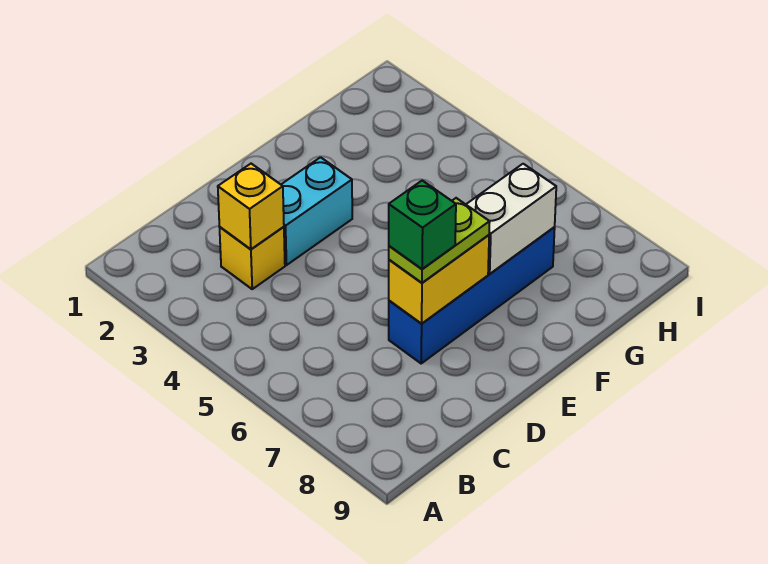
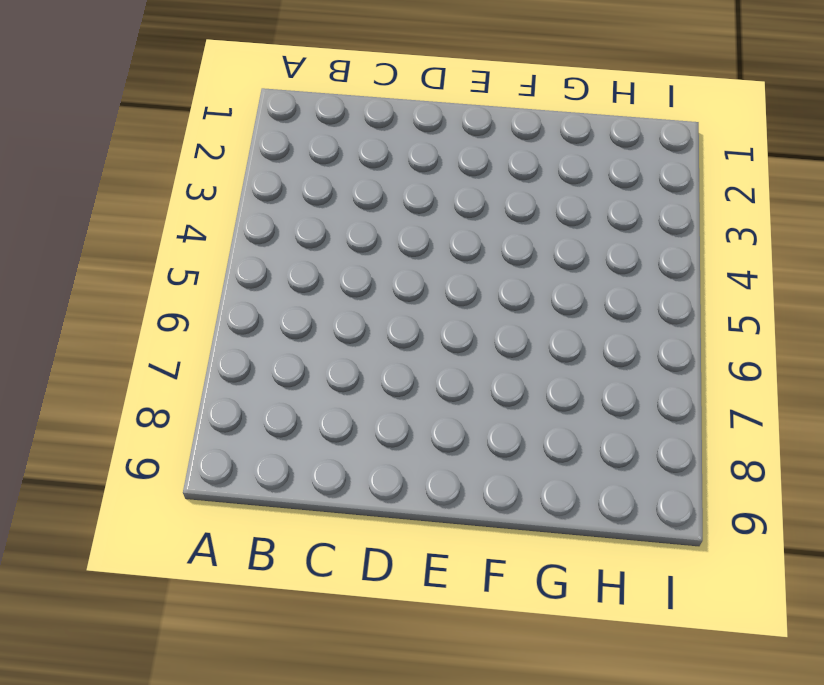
none -> yellow 1x1 brick [220,227,285,289]
none -> cyan 1x2 brick [281,157,352,265]

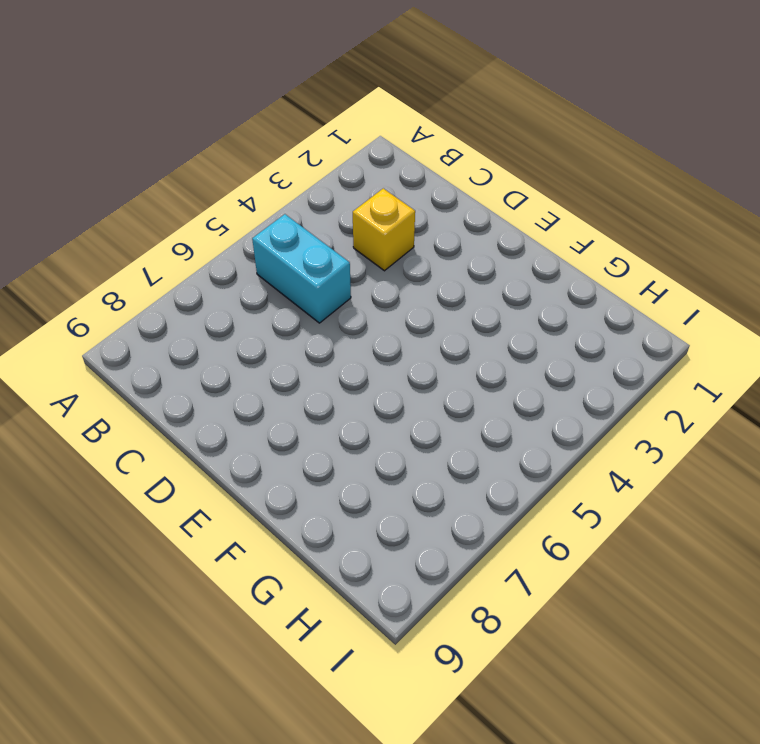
cyan 1x2 brick [252,214,351,323] -> cyan 1x2 brick moved to [281,157,352,265]
none -> blue 1x4 brick [389,227,555,363]
none -> yellow 1x1 brick [218,164,284,249]

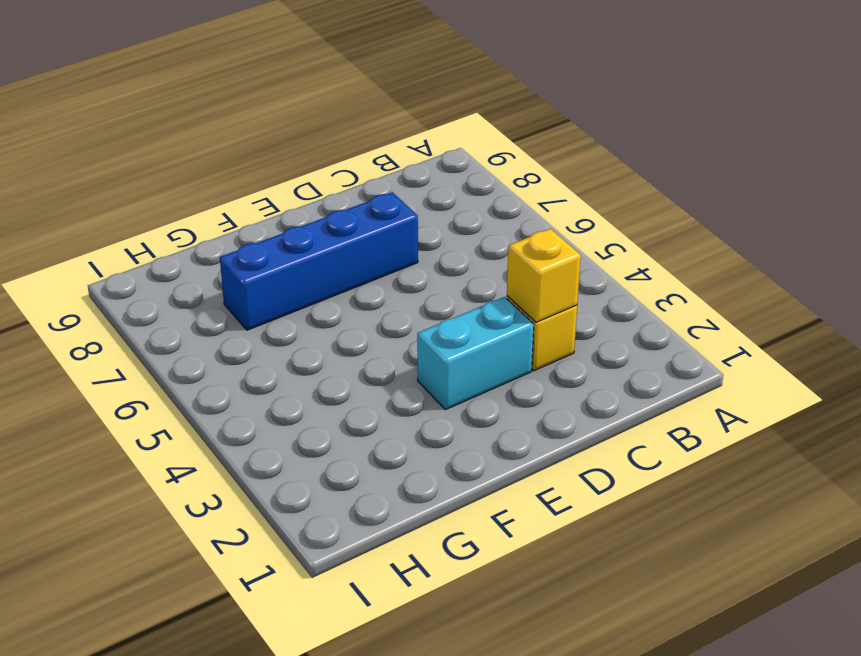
none -> yellow 1x2 brick [389,235,489,324]
none -> white 1x2 brick [466,164,556,274]

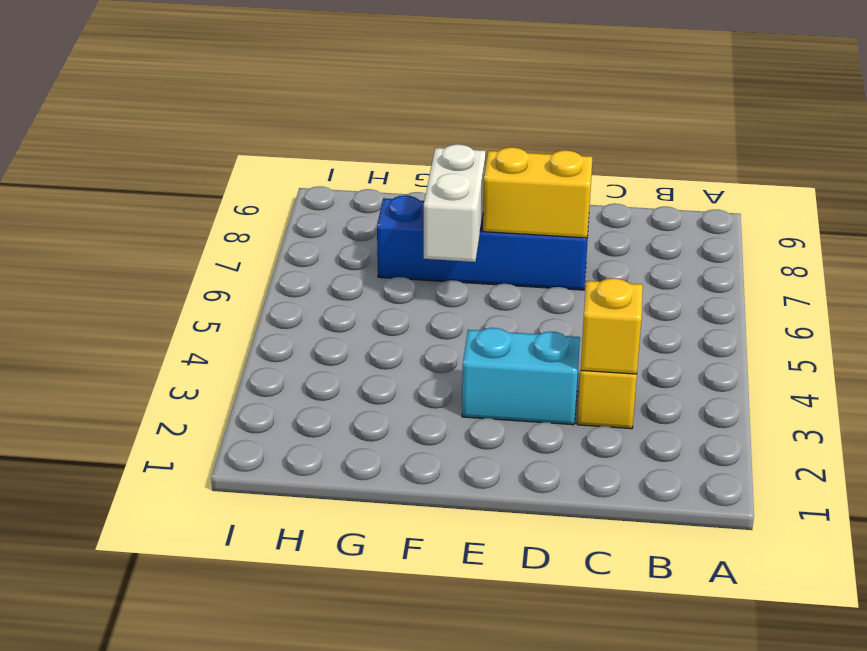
white 1x2 brick [424,144,486,262] -> white 1x2 brick turned to [466,164,556,274]
none -> lime 1x2 plate [389,198,490,283]
none -> green 1x1 brick [389,181,456,269]

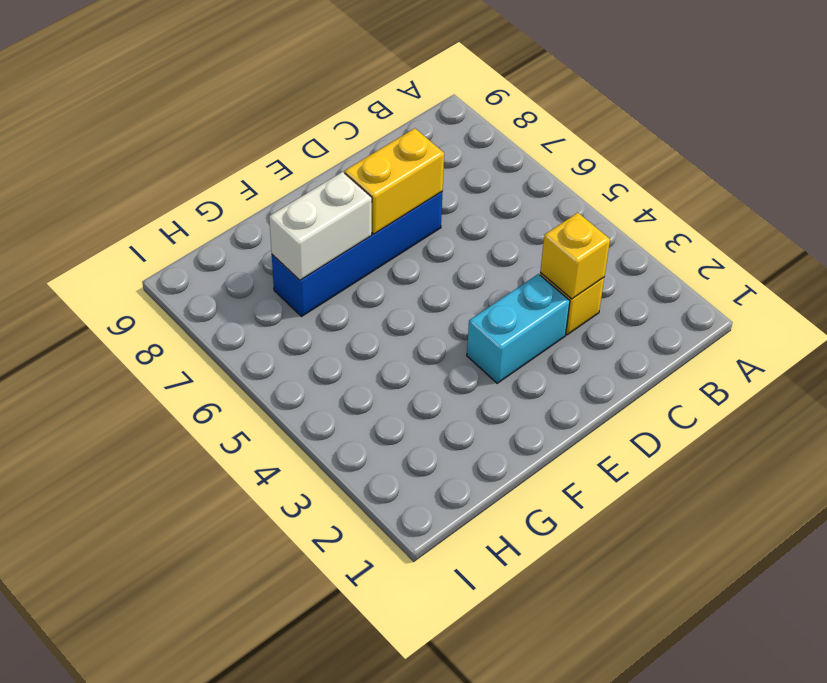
none -> lime 1x2 plate [389,198,490,283]
none -> green 1x1 brick [389,181,456,269]

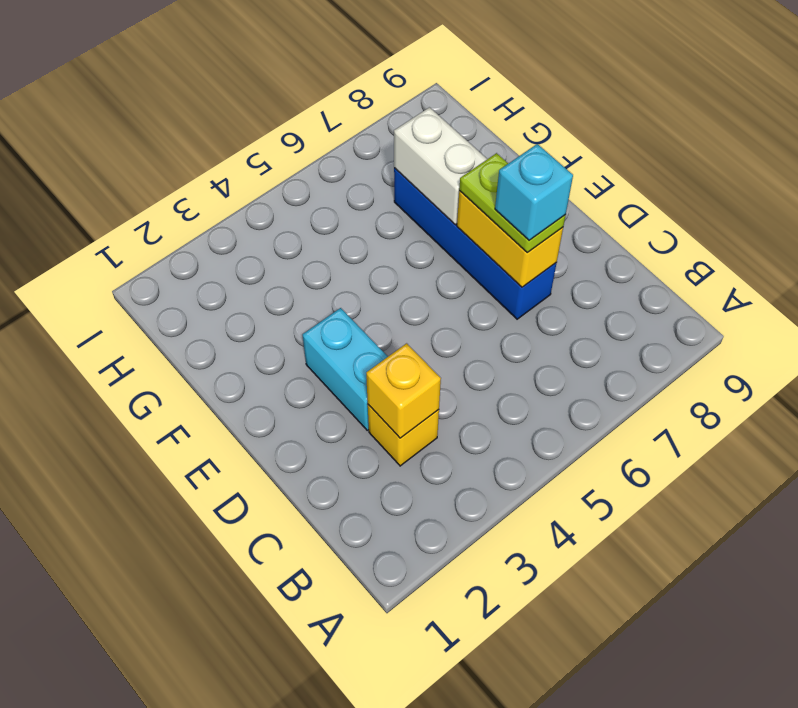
cyan 1x1 brick [495,144,573,240] -> green 1x1 brick [389,181,456,269]

